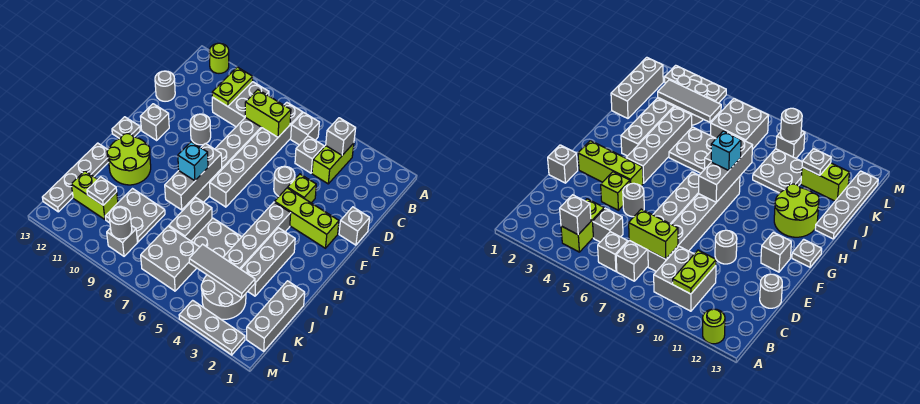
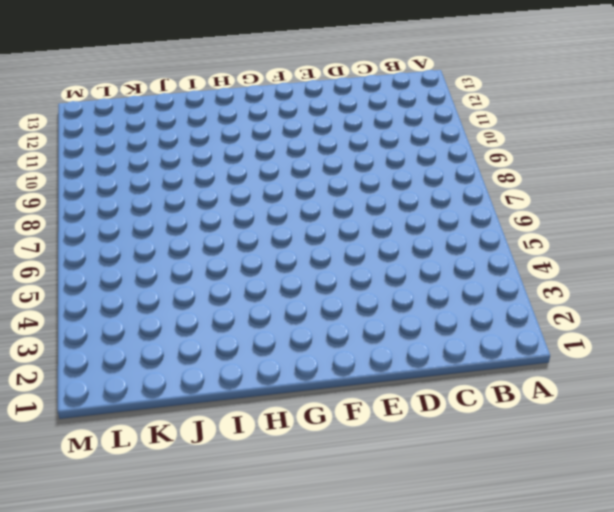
none -> lime 1x1 round brick [209,43,229,73]
none -> lime 1x2 brick [312,143,354,184]
none -> grey 1x1 brick [291,112,319,145]
none -> grey 1x6 brick [210,102,303,207]

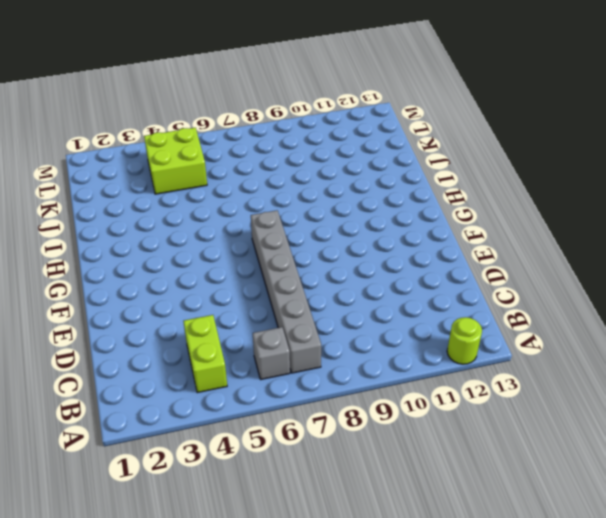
lime 2x2 brick [144,128,207,194] -> grey 2x2 round brick [201,275,246,319]
none -> grey 2x2 brick [212,82,269,127]
none -> grey 1x1 brick [295,136,324,173]
none -> grey 1x6 brick [187,117,262,205]
none -> grey 1x1 round brick [155,71,175,101]

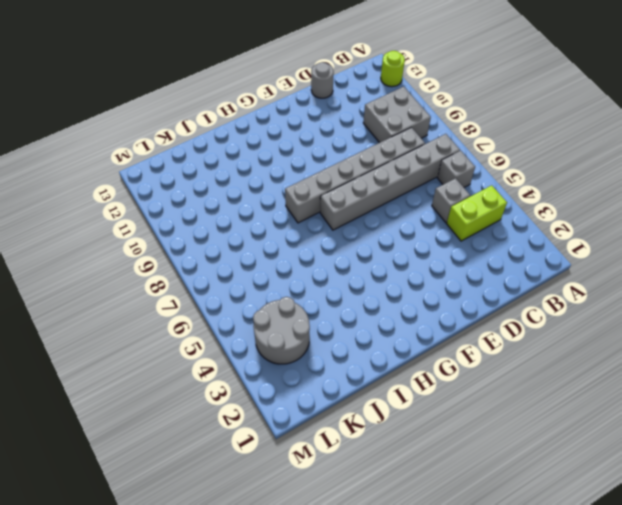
none -> grey 1x1 brick [339,207,370,245]
none -> lime 1x1 brick [288,174,316,203]
none -> grey 1x1 round brick [274,166,295,196]
none -> grey 1x1 round brick [190,114,211,145]

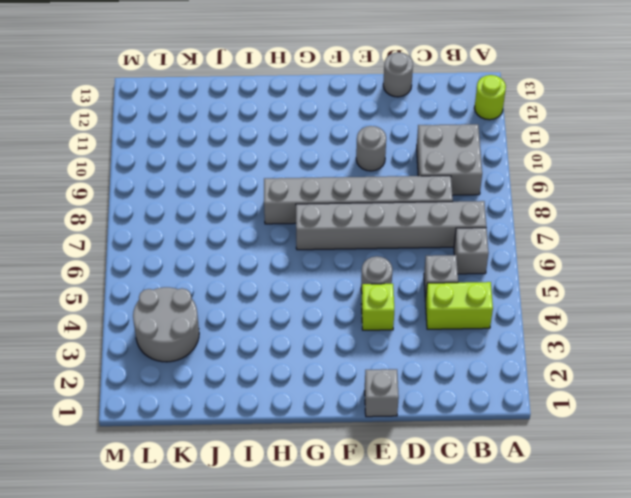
none -> lime 1x3 brick [275,188,339,248]
none -> grey 1x1 brick [140,104,169,140]
none -> grey 1x4 brick [223,202,291,269]
none -> grey 1x1 plate [112,117,140,139]

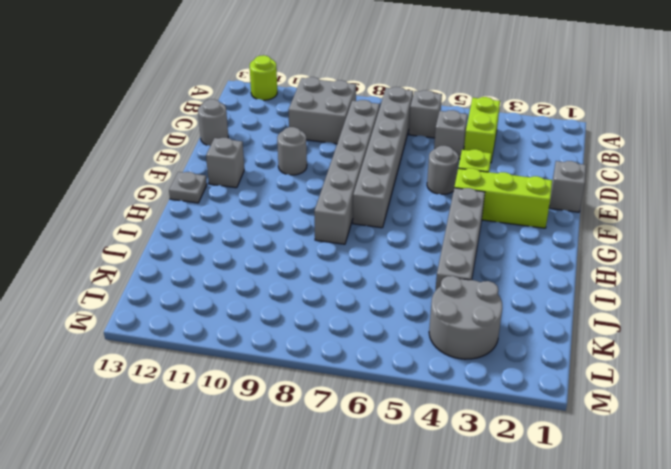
none -> grey 1x3 brick [241,228,295,296]
none -> lime 2x2 round brick [107,134,151,185]
none -> grey 2x2 plate [191,218,241,257]
none -> grey 1x2 brick [169,197,212,241]

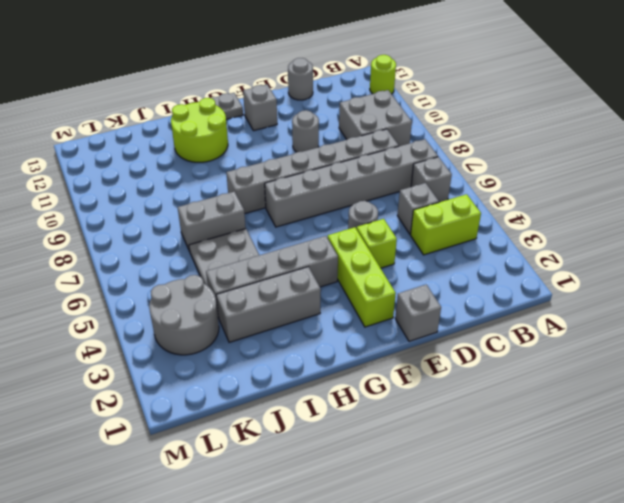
none -> grey 1x4 plate [42,143,109,212]
none -> grey 1x3 brick [247,281,305,351]
none -> grey 2x2 plate [105,189,165,242]
none -> grey 2x2 brick [141,226,199,291]

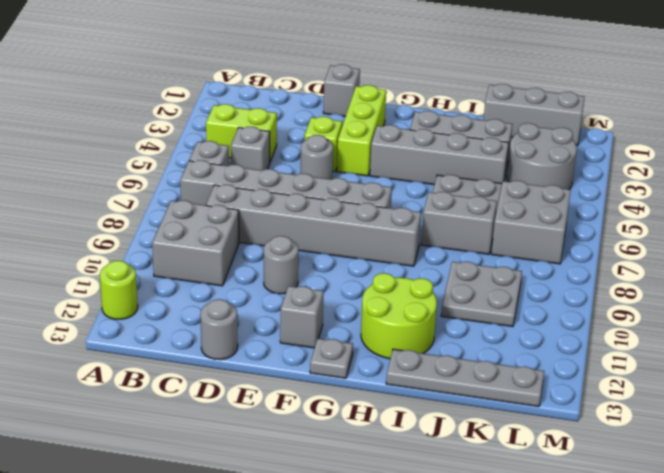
none -> lime 1x2 brick [71,171,118,219]
none -> grey 1x1 brick [107,226,137,256]
none -> grey 1x3 plate [179,300,245,355]
none -> grey 1x1 brick [326,118,356,155]

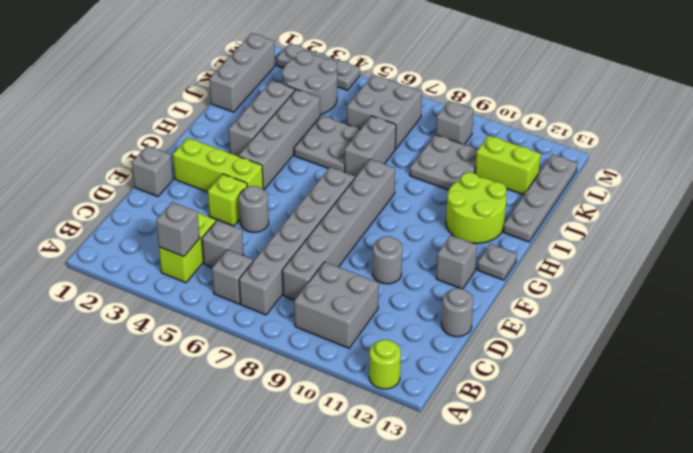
none -> lime 1x2 plate [212,67,253,107]
none -> lime 1x2 brick [245,90,291,137]
none -> grey 1x3 brick [165,143,222,210]
none -> grey 1x3 tile [189,244,255,298]

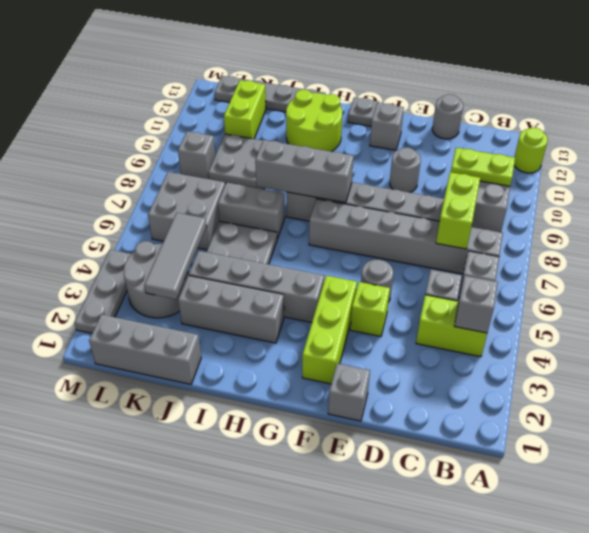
none -> grey 1x1 plate [87,177,117,205]
none -> grey 1x1 round brick [109,207,132,239]
none -> cyan 1x1 brick [178,142,208,181]

